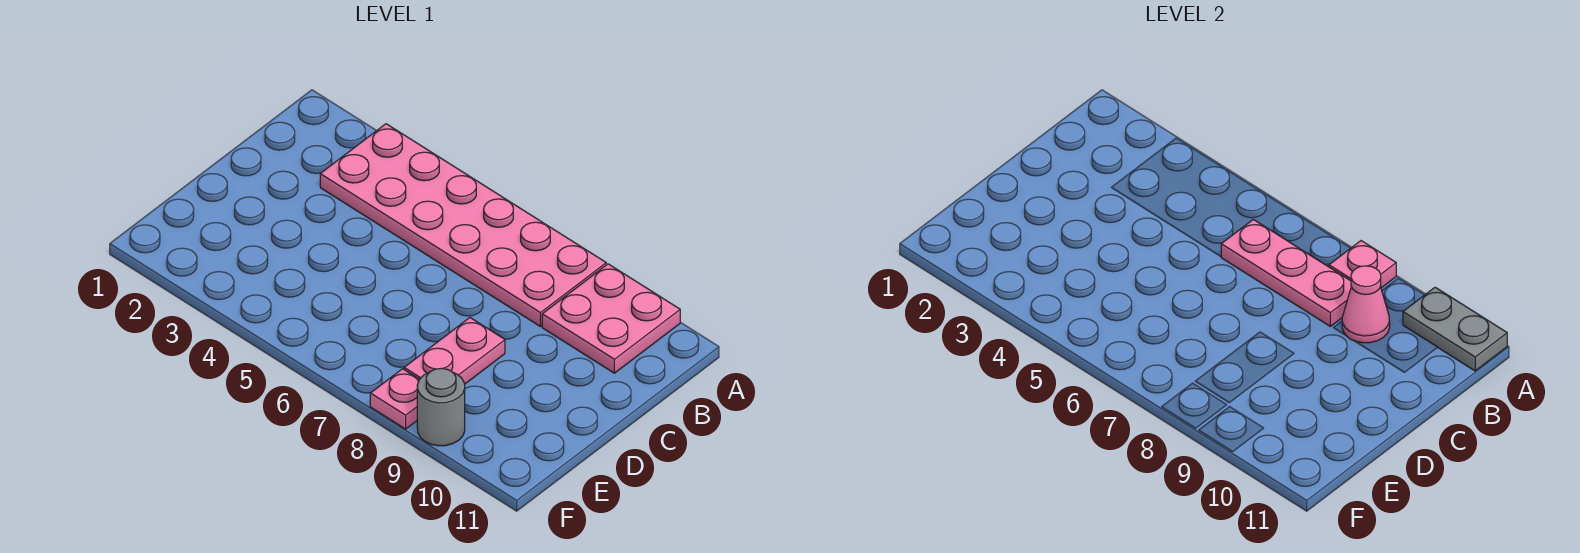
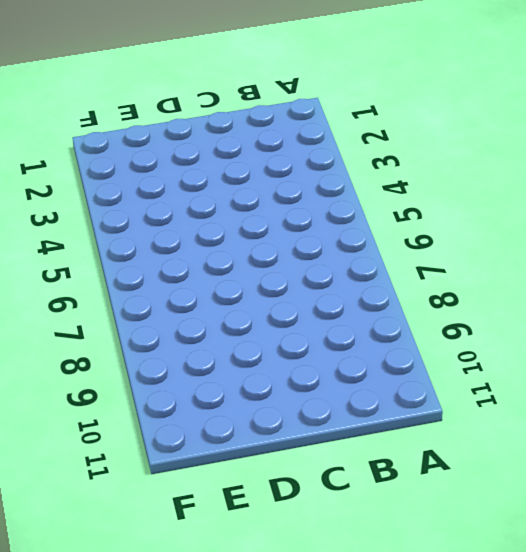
none -> pink 2x6 plate [320,124,606,326]
none -> pink 2x2 plate [542,264,680,373]

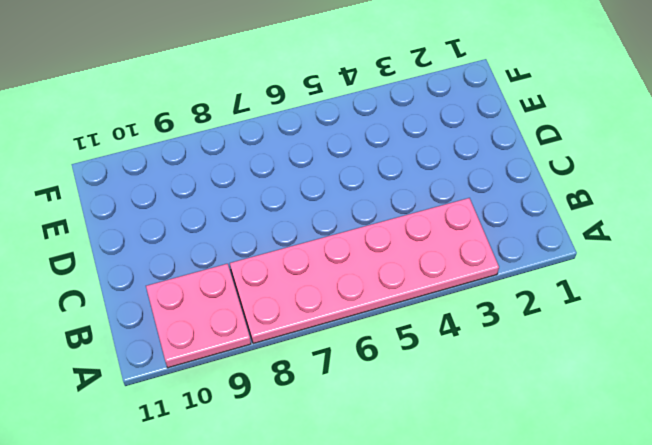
none -> pink 1x2 plate [404,318,505,384]
none -> pink 1x1 plate [370,369,420,429]

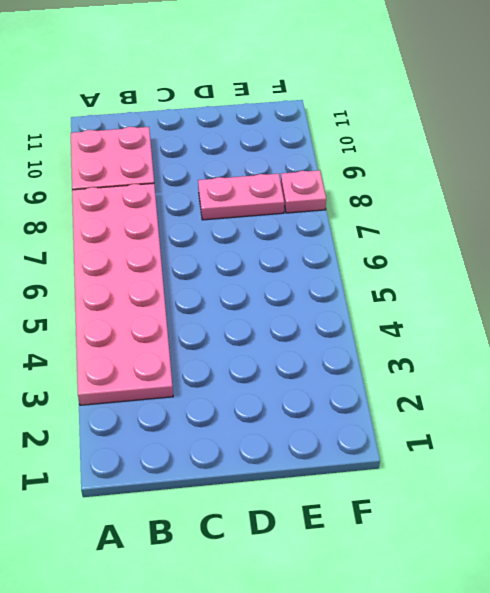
none -> grey 1x1 round brick [417,368,465,446]
none -> pink 1x1 plate [1329,241,1396,288]

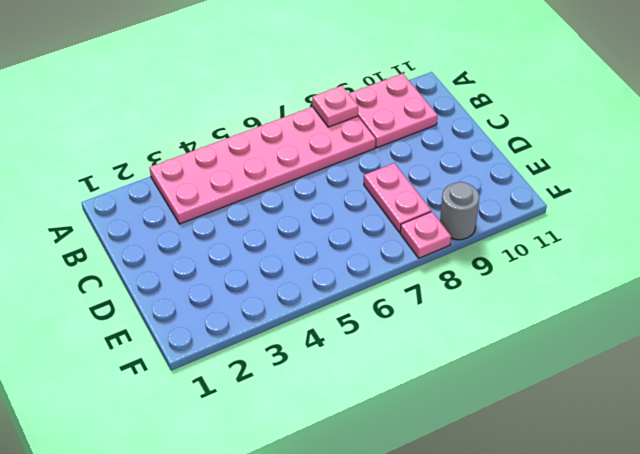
none -> grey 1x2 plate [1403,287,1507,371]
none -> pink 1x3 plate [1221,219,1351,326]

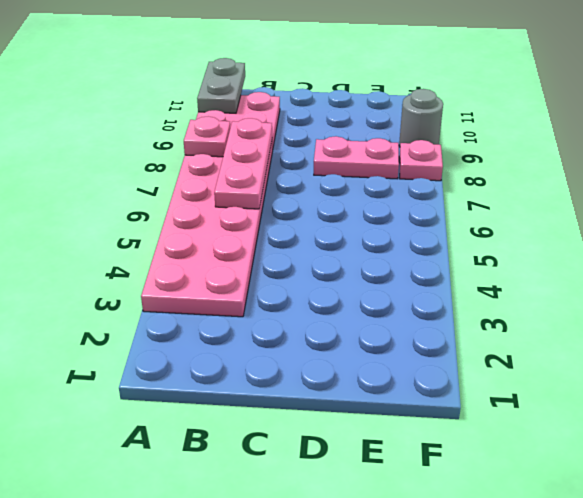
none -> pink 1x1 cone [1342,266,1390,343]

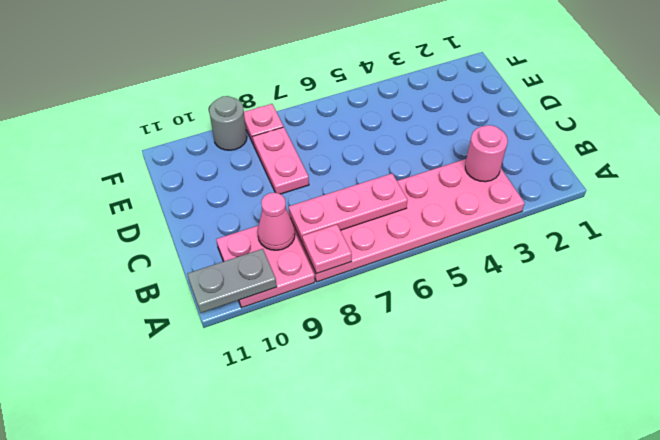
pink 1x1 round brick [465,125,508,182] -> none

